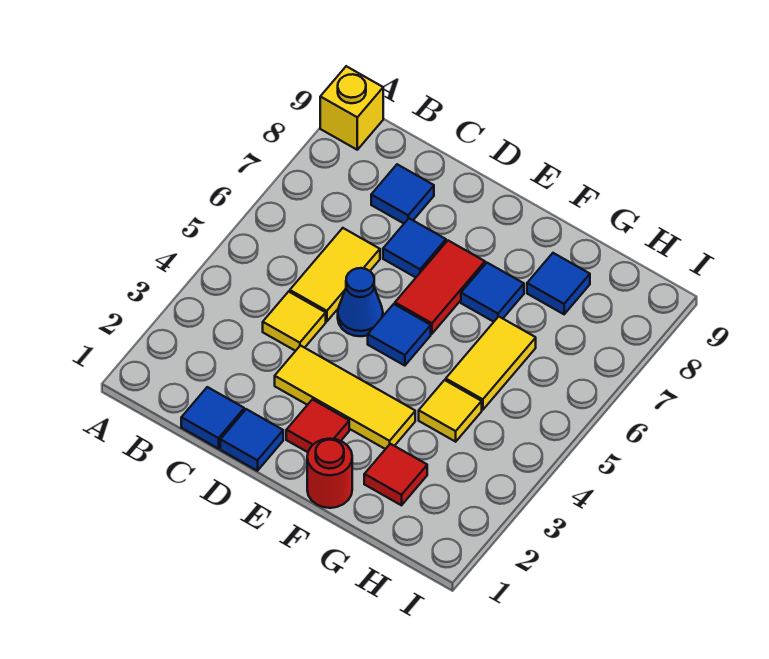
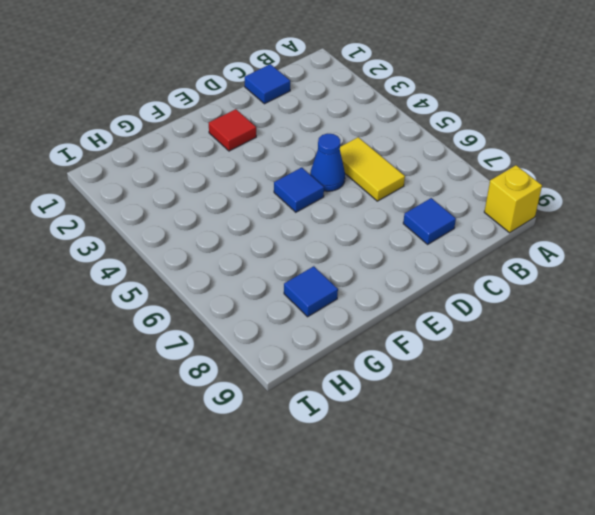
none -> yellow 1x1 tile [263,292,326,351]
none -> blue 1x1 tile [220,409,283,471]
none -> yellow 1x3 tile [275,346,415,449]

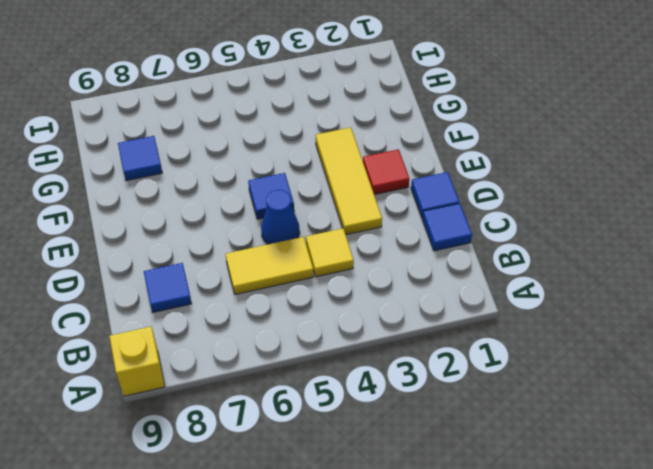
none -> blue 1x1 tile [383,218,446,277]
none -> red 1x2 tile [395,241,485,334]
none -> red 1x1 round brick [307,439,352,508]

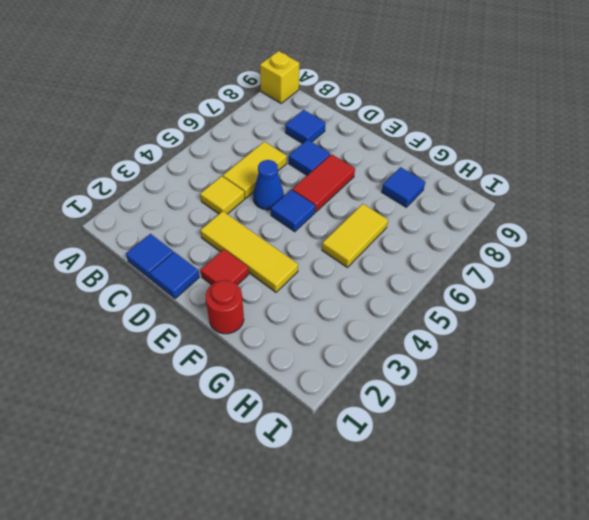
none -> blue 1x1 tile [461,263,524,322]
none -> red 1x1 tile [364,444,427,505]
none -> yellow 1x1 tile [419,380,482,442]

